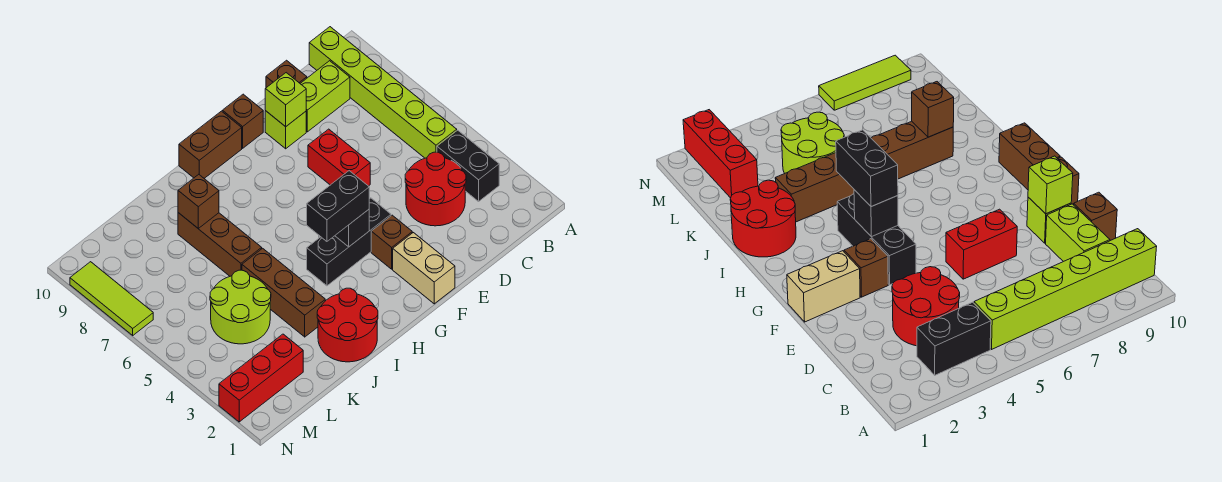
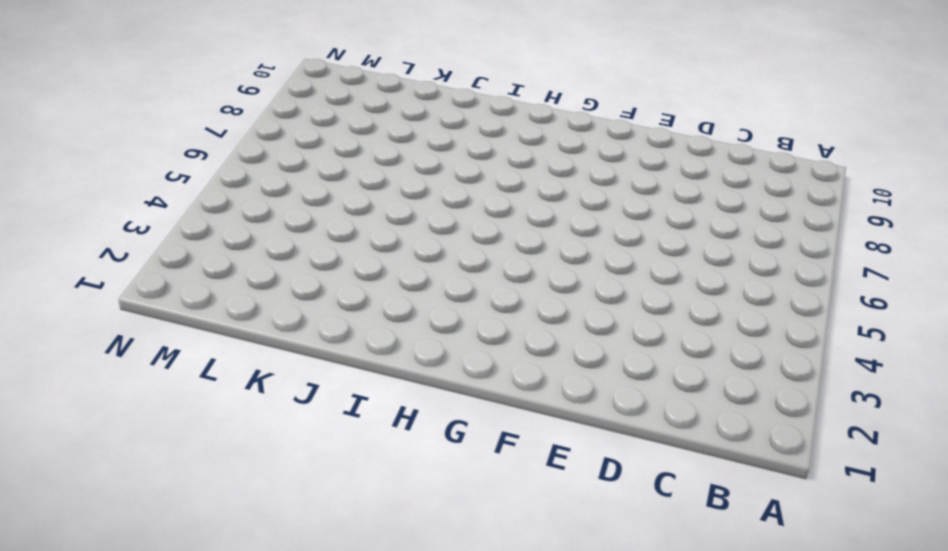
none -> black 1x2 brick [437,130,499,201]
none -> lime 1x6 brick [309,27,457,158]
none -> red 2x2 round brick [405,152,466,226]

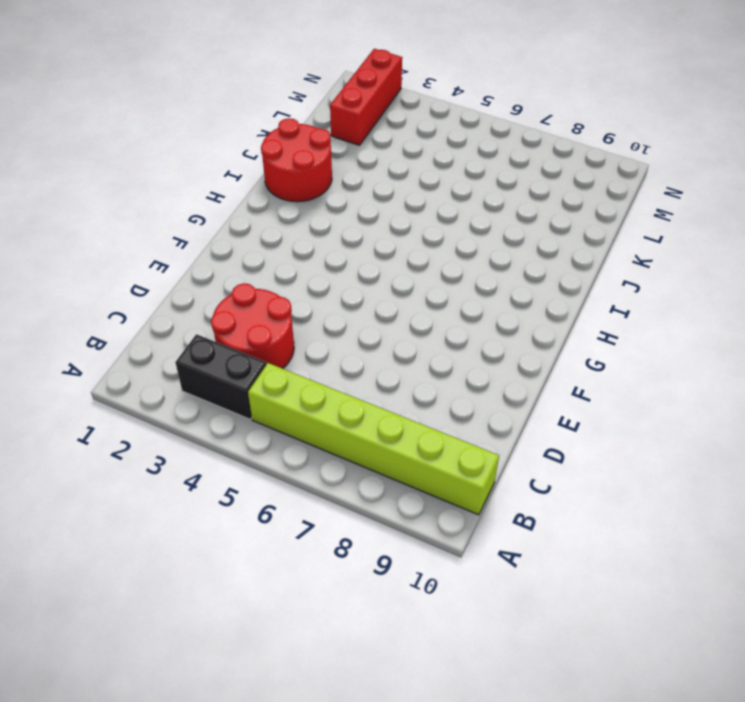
none -> lime 1x2 brick [300,61,350,132]
none -> brown 1x1 brick [266,60,307,88]
none -> red 1x2 brick [308,129,370,186]

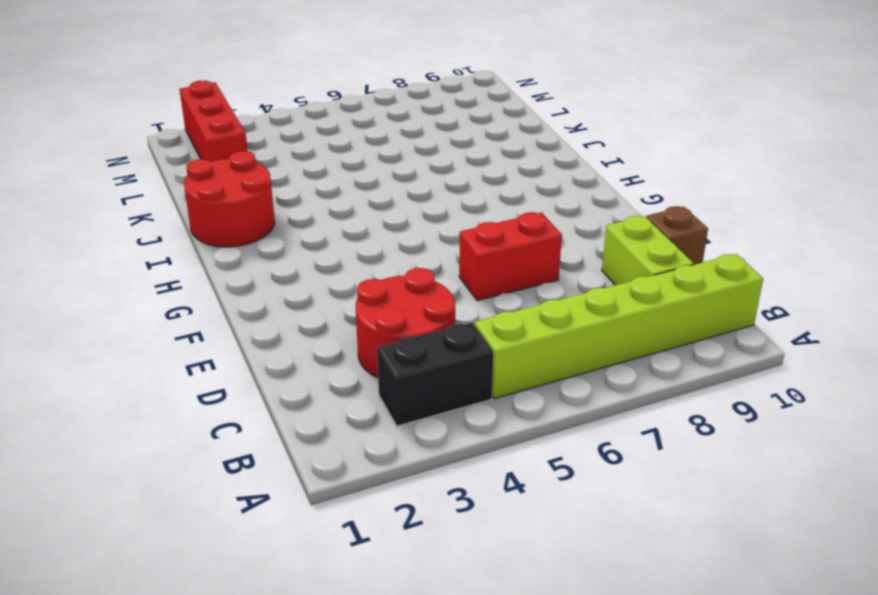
none -> lime 1x1 brick [265,111,306,149]
none -> tan 1x2 brick [393,233,455,304]
none -> brown 1x1 brick [371,215,412,269]

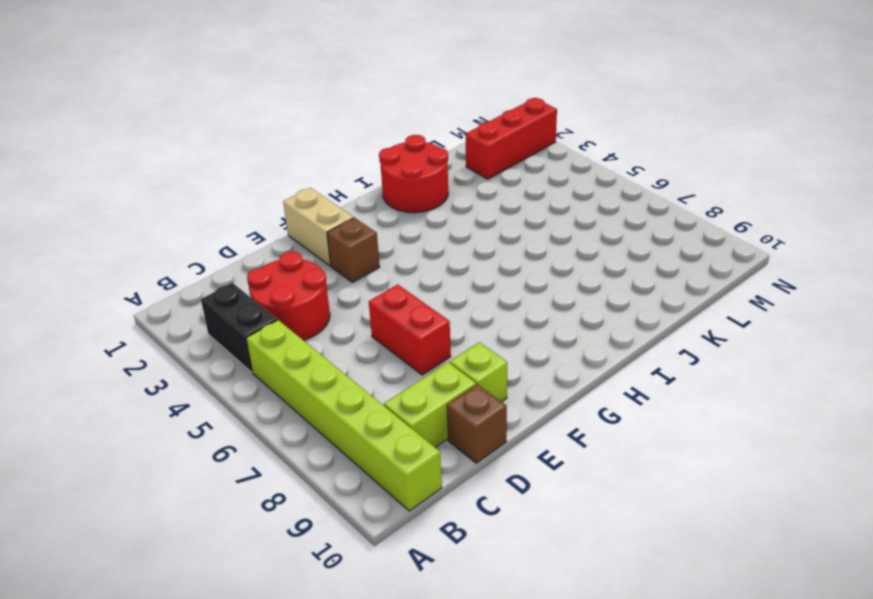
none -> black 1x3 brick [307,198,391,286]
none -> brown 1x1 brick [222,94,263,148]
none -> brown 1x2 brick [179,111,242,178]

